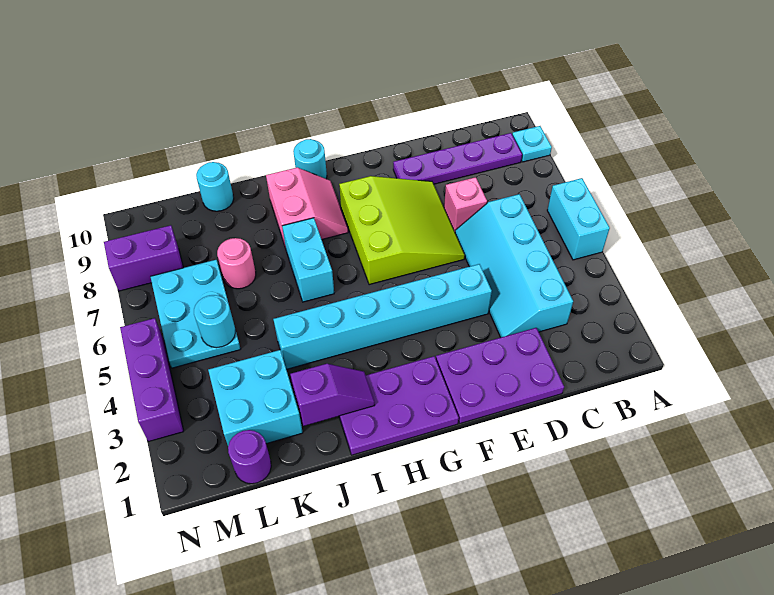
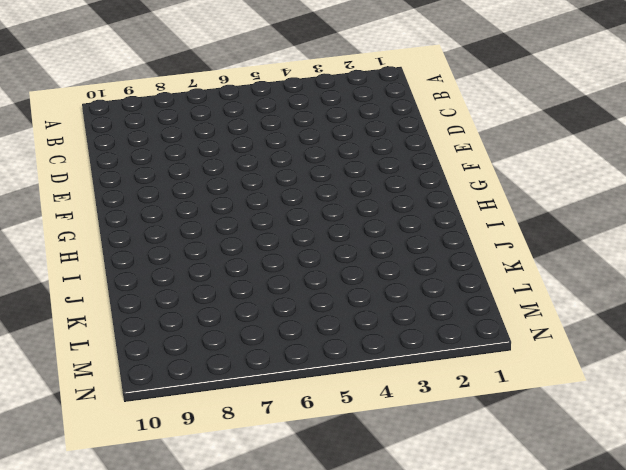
none -> cyan 1x2 brick [547,178,610,260]
none -> cyan 1x1 plate [512,126,552,162]
none -> purple 1x4 plate [393,133,522,184]

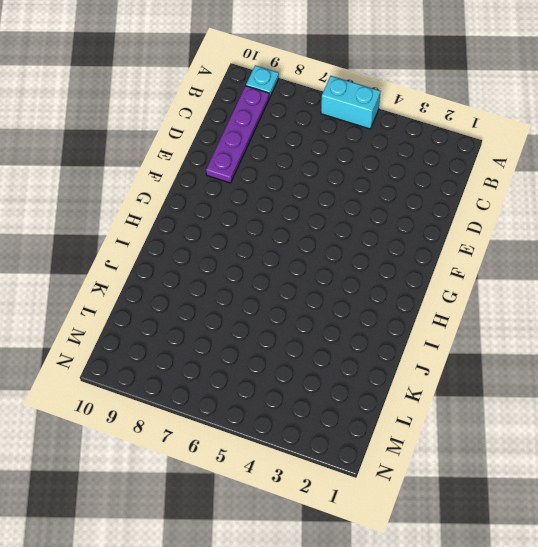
none -> cyan 2x4 slope [455,194,573,337]
none -> purple 2x3 plate [436,328,564,423]
none -> pink 1x1 brick [444,177,487,231]

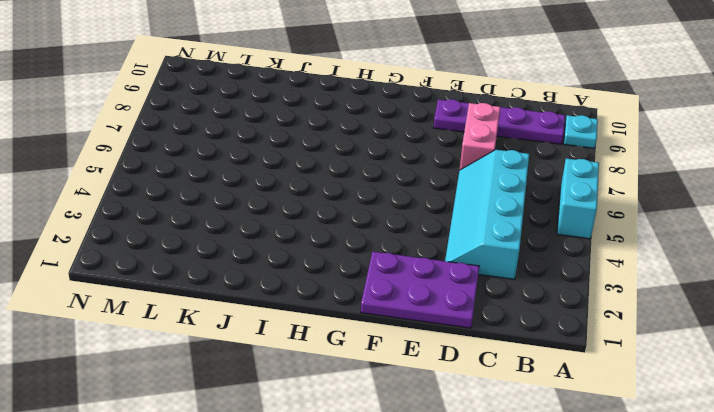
pink 1x2 brick [460,103,500,170] -> pink 1x1 brick [444,177,487,231]
none -> cyan 1x6 brick [273,264,492,369]
none -> lime 3x3 slope [339,176,465,285]
none -> purple 2x3 plate [339,356,459,455]

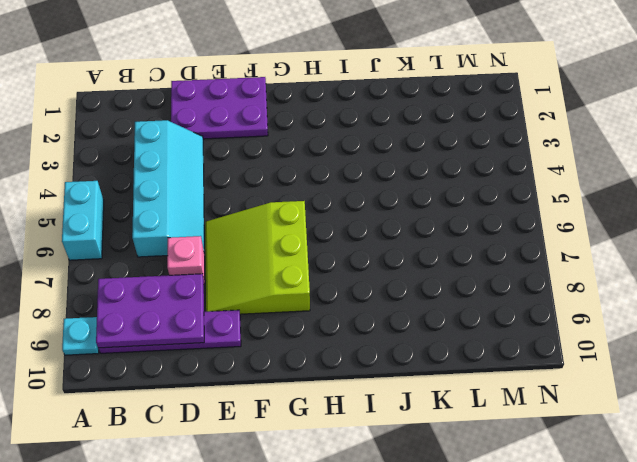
purple 2x3 plate [96,274,204,348] -> purple 2x3 plate moved to [339,356,459,455]
none -> cyan 1x6 brick [273,264,492,369]
none -> pink 2x2 slope [266,168,348,248]
none -> cyan 1x1 round brick [293,139,327,179]

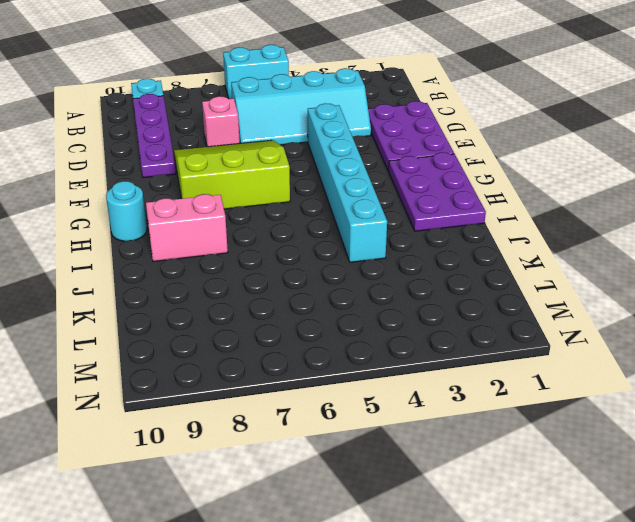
none -> cyan 1x2 brick [282,218,334,302]
none -> cyan 2x2 brick [208,350,303,446]
none -> pink 1x1 round brick [217,238,256,289]

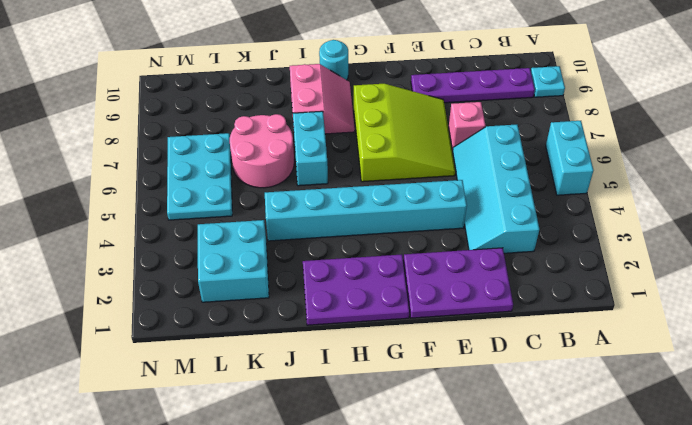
pink 2x2 round brick [230,114,294,188] -> pink 1x1 round brick [217,238,256,289]
none -> cyan 1x1 round brick [196,162,234,211]
none -> purple 1x1 round brick [228,430,271,484]
none -> purple 1x2 brick [104,225,183,291]

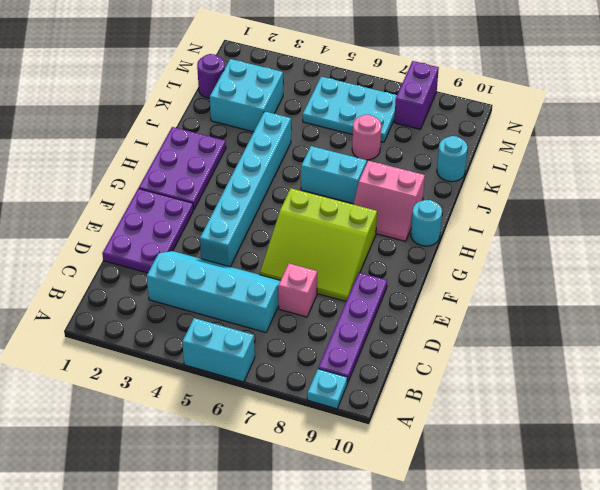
none -> purple 1x3 brick [120,318,184,442]
none -> purple 1x2 slope [290,364,375,426]
none -> cyan 1x1 round brick [194,295,235,348]

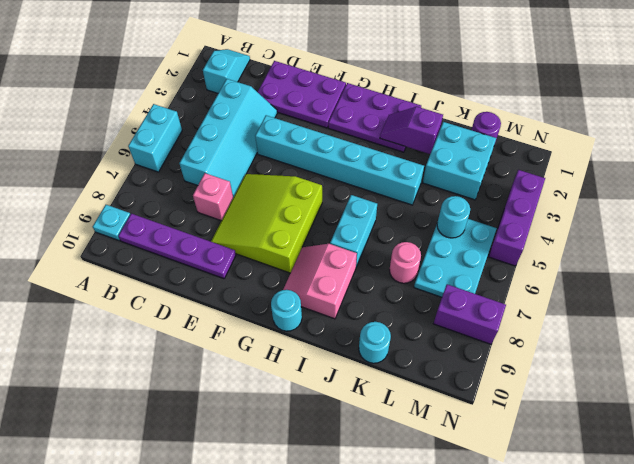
cyan 1x2 slope [203,49,250,93] -> none

